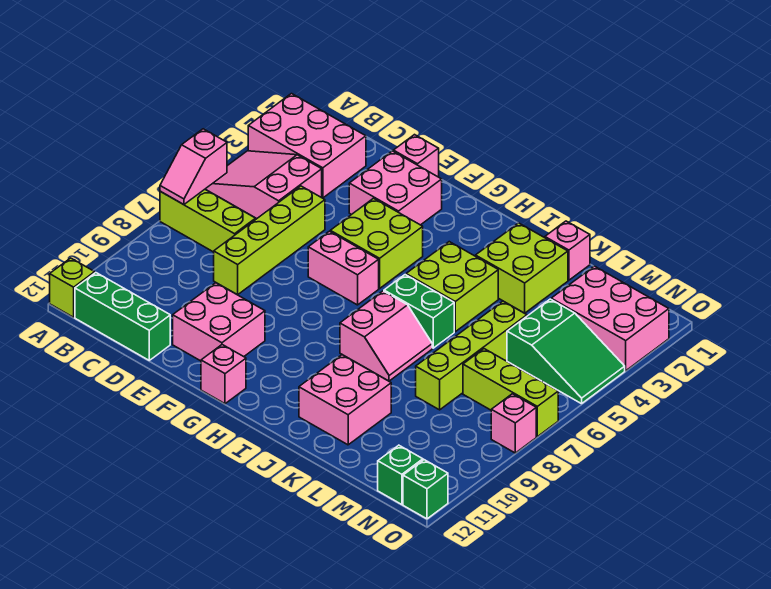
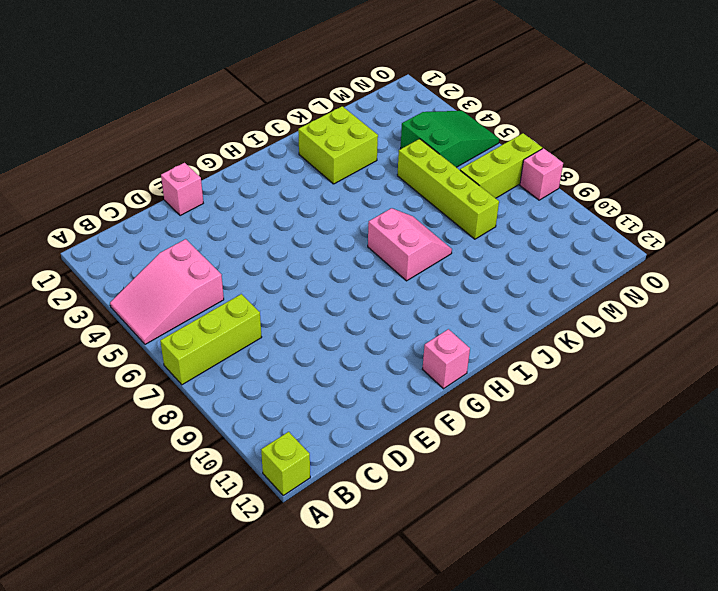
none -> pink 2x3 brick [248,94,366,198]
none -> green 1x3 brick [75,273,170,360]
none -> lime 1x4 brick [214,186,325,295]

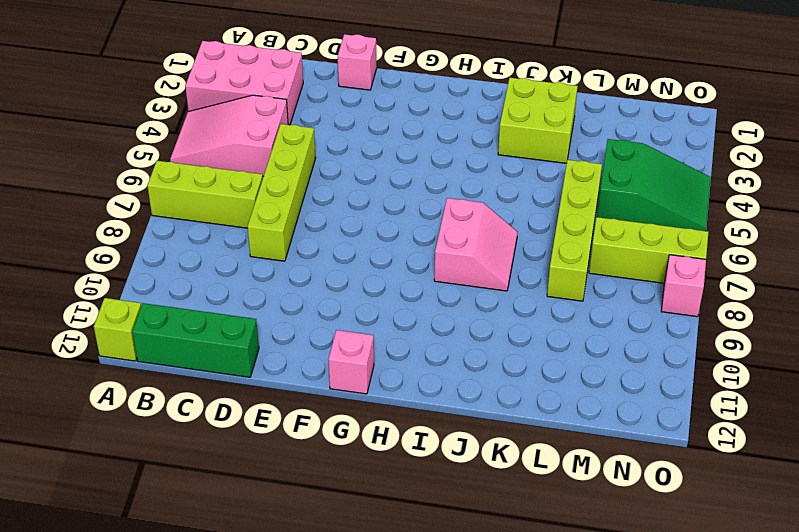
none -> pink 2x2 brick [349,151,442,225]
none -> pink 2x2 brick [173,283,265,361]
none -> lime 2x2 brick [330,198,423,288]

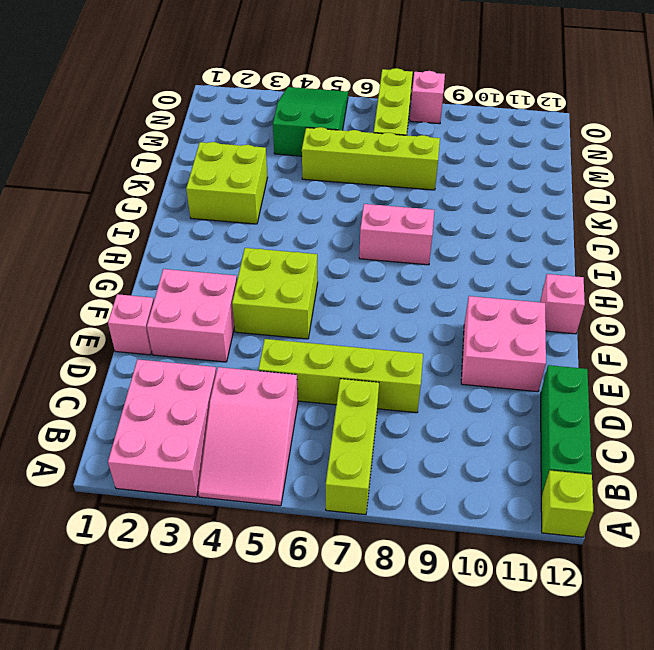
none -> pink 1x2 brick [308,231,379,305]
none -> lime 2x2 brick [406,242,498,332]
none -> green 1x2 brick [384,275,454,348]

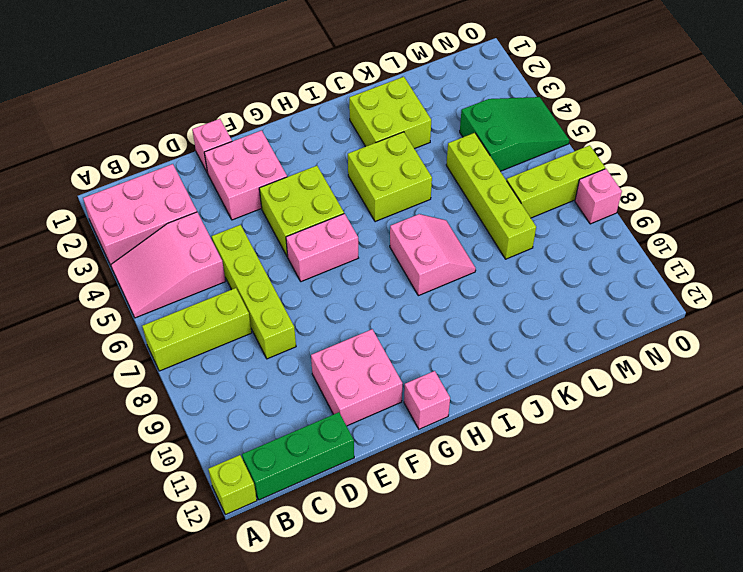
none -> green 1x2 brick [384,275,454,348]
none -> pink 2x2 brick [299,355,391,445]
none -> pink 1x1 brick [545,221,590,280]

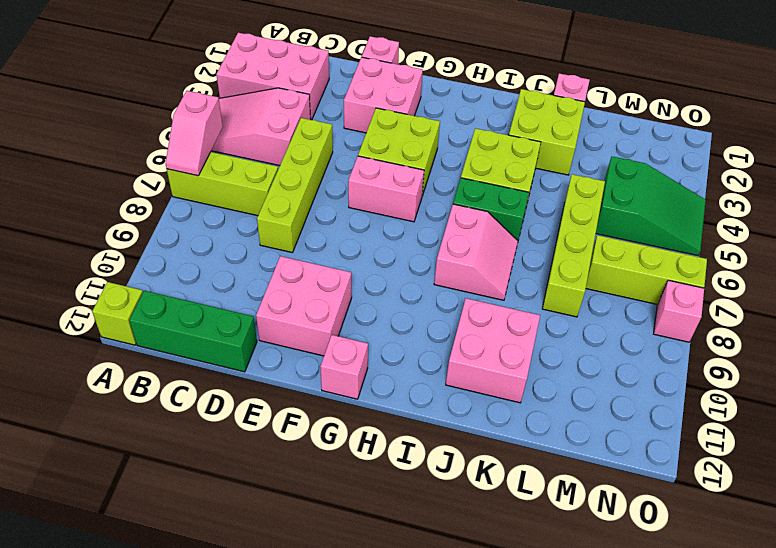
none -> pink 2x3 brick [551,266,669,371]
none -> green 1x1 brick [378,445,423,505]
none -> green 1x1 brick [403,460,448,519]

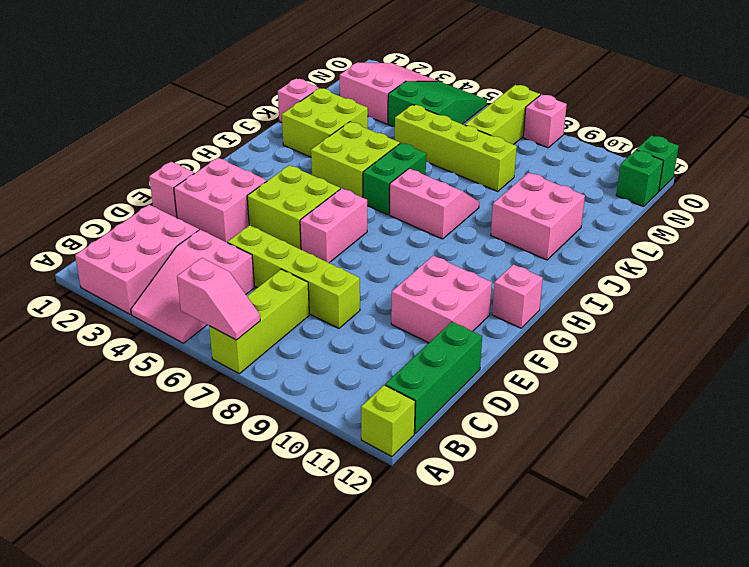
pink 2x3 slope [340,63,437,124] -> pink 2x3 brick [551,266,669,371]

